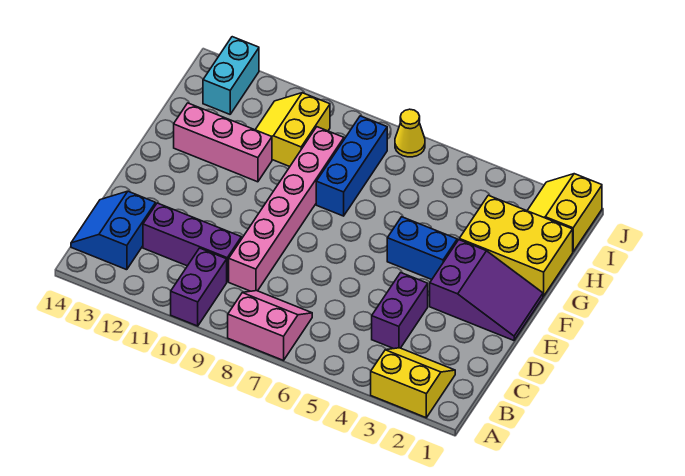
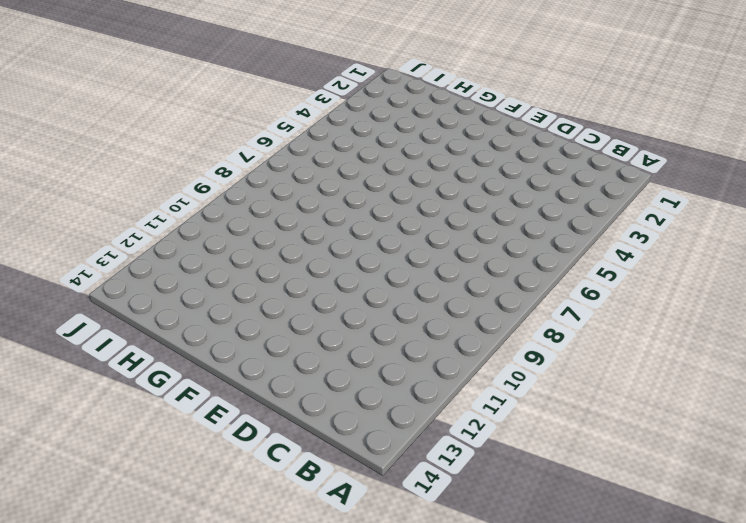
none -> yellow 2x2 slope [371,348,455,418]
none -> pink 2x2 slope [228,291,312,360]
none -> purple 1x2 brick [171,248,227,326]

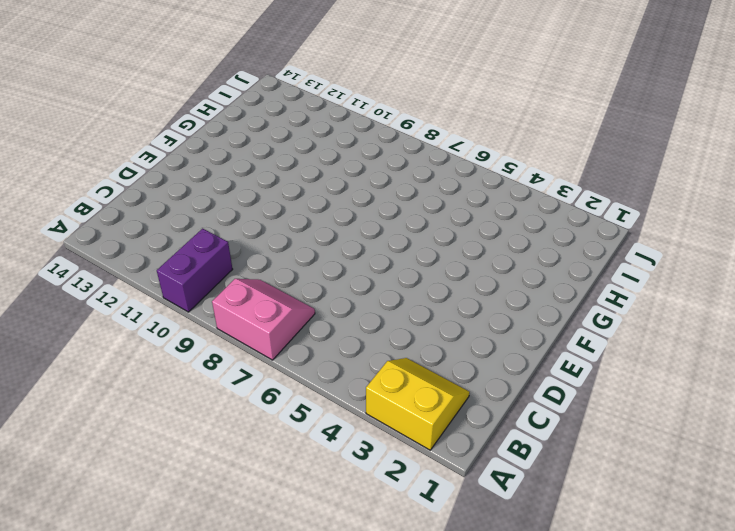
none -> blue 2x2 slope [71,191,156,270]
none -> purple 1x2 brick [372,273,428,349]
none -> pink 1x6 brick [229,127,344,291]

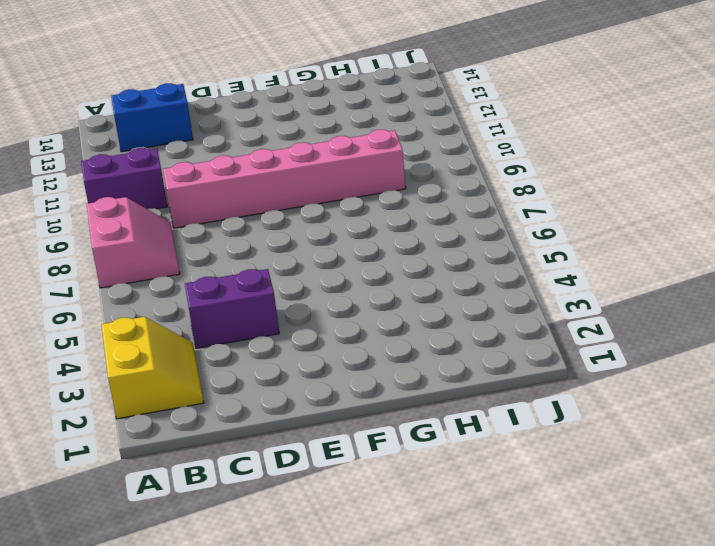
none -> purple 1x3 brick [143,203,241,282]
none -> purple 2x3 slope [430,240,543,340]
none -> blue 1x2 brick [387,217,457,280]

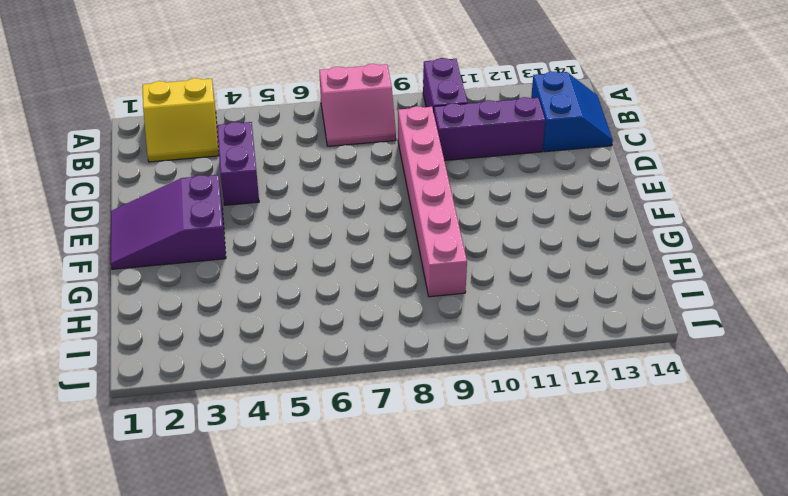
none -> blue 1x2 brick [387,217,457,280]
none -> yellow 2x3 brick [459,195,573,296]
none -> blue 1x3 brick [316,116,387,216]

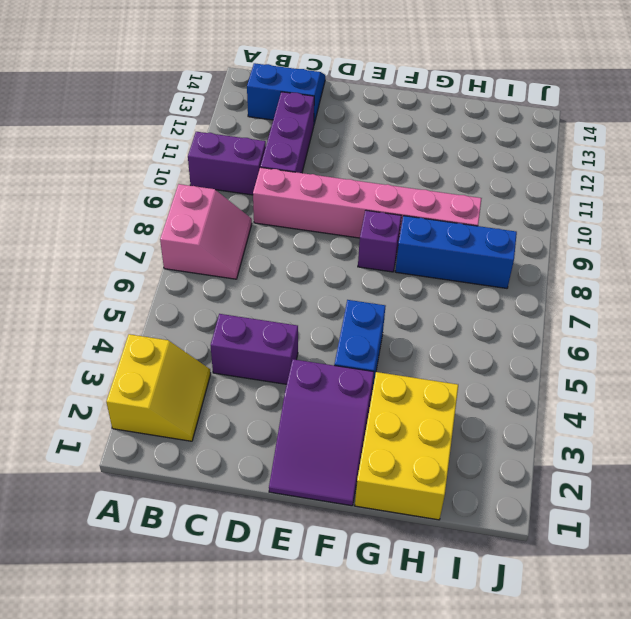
purple 1x1 brick [358,210,401,272] -> none
none -> pink 1x3 brick [174,103,272,182]
none -> yellow 2x2 slope [255,93,330,167]
none -> yellow 2x2 slope [527,174,602,252]

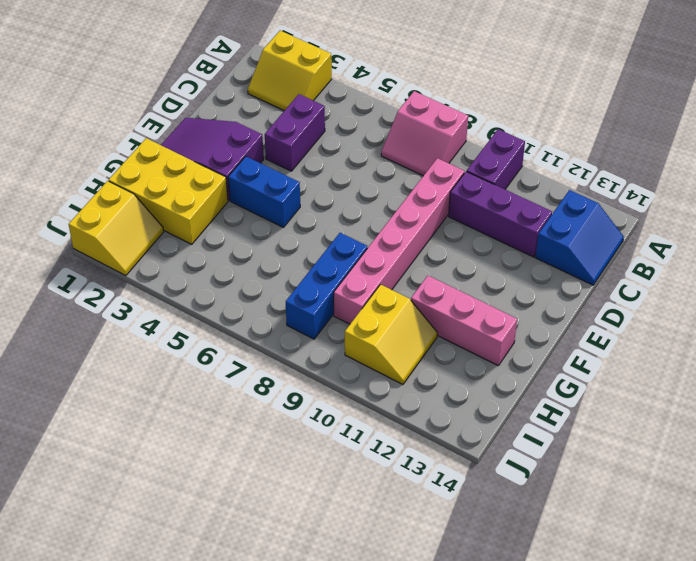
none -> cyan 1x2 brick [203,37,259,114]
none -> yellow 1x1 cone [395,109,425,157]

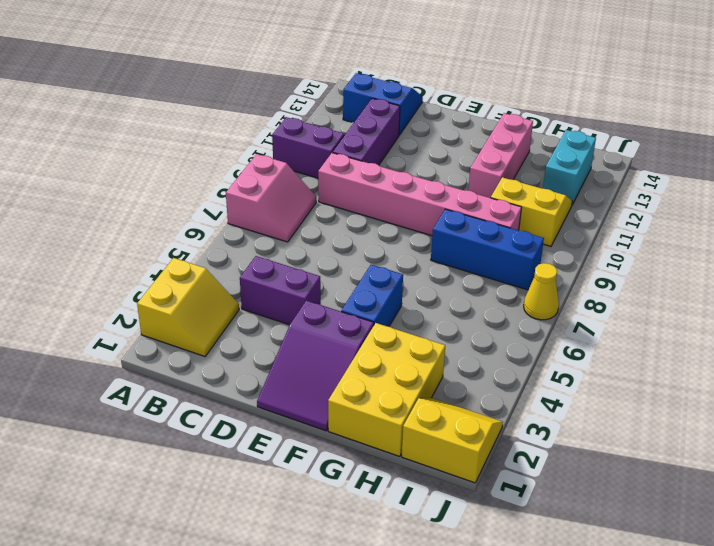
cyan 1x2 brick [543,130,596,204] -> cyan 1x2 brick turned to [203,37,259,114]

